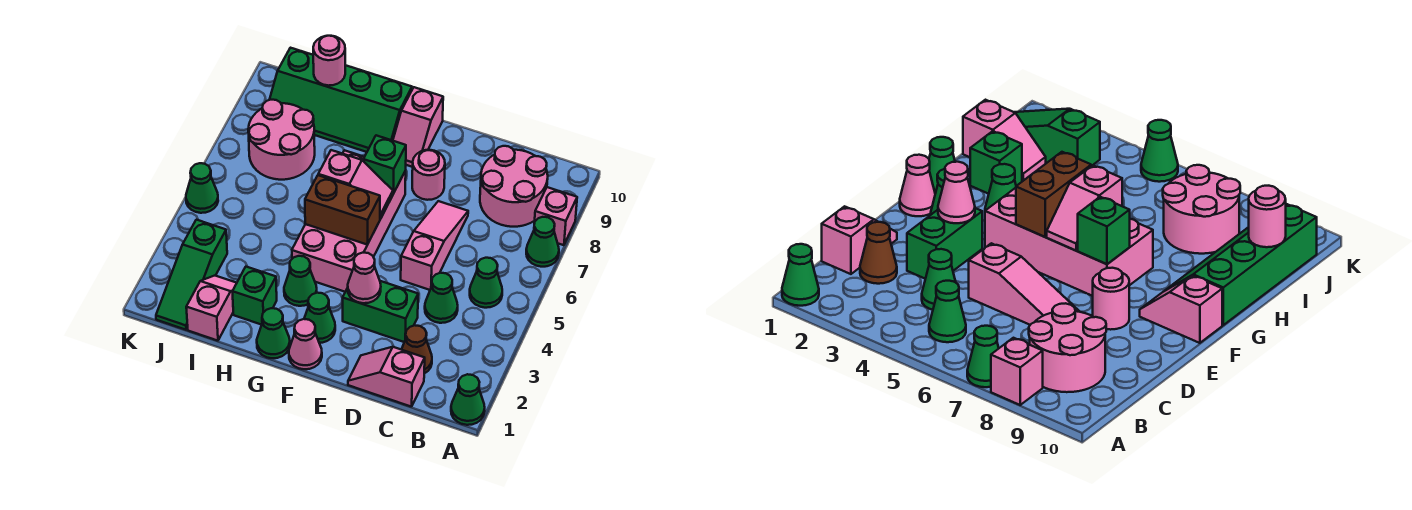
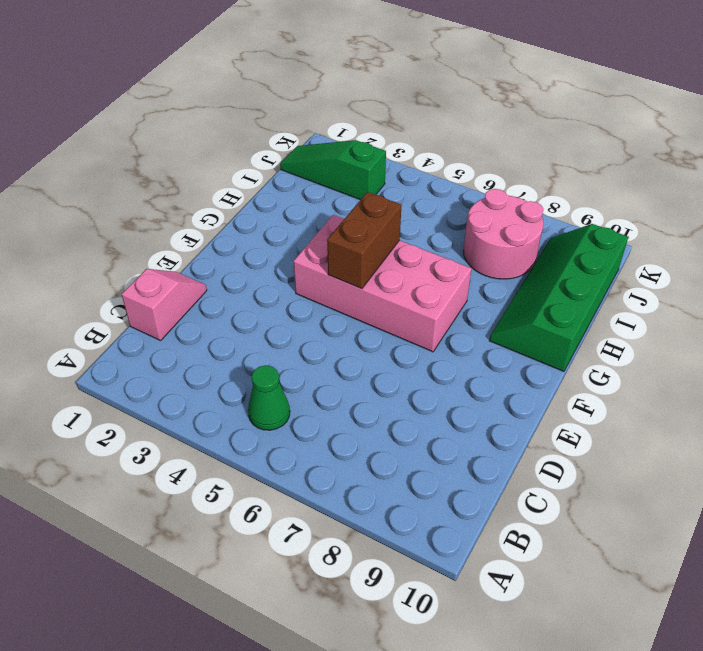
none -> green 1x1 cone [451,374,485,425]
none -> green 1x1 cone [526,217,559,267]
none -> pink 1x1 brick [534,187,577,245]

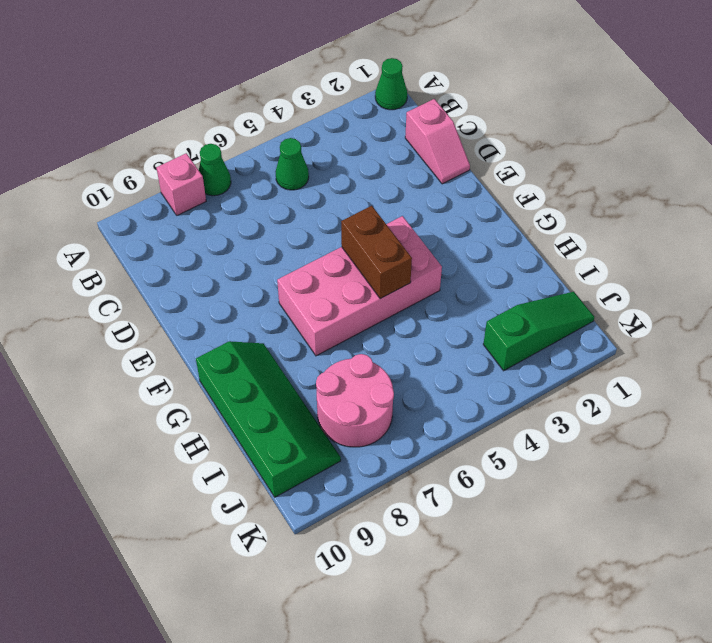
none -> pink 2x2 round brick [480,146,548,227]
none -> brown 1x1 cone [401,325,432,374]
none -> green 1x1 cone [425,273,458,323]

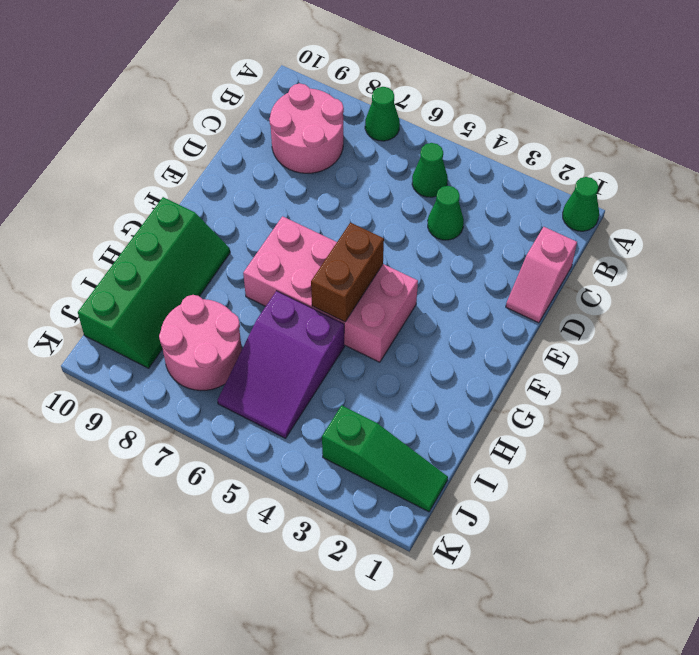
purple 2x3 slope [217,291,344,438] -> none
none -> pink 1x1 brick [534,187,577,245]
none -> brown 1x1 cone [401,325,432,374]
none -> green 1x2 brick [343,281,418,342]

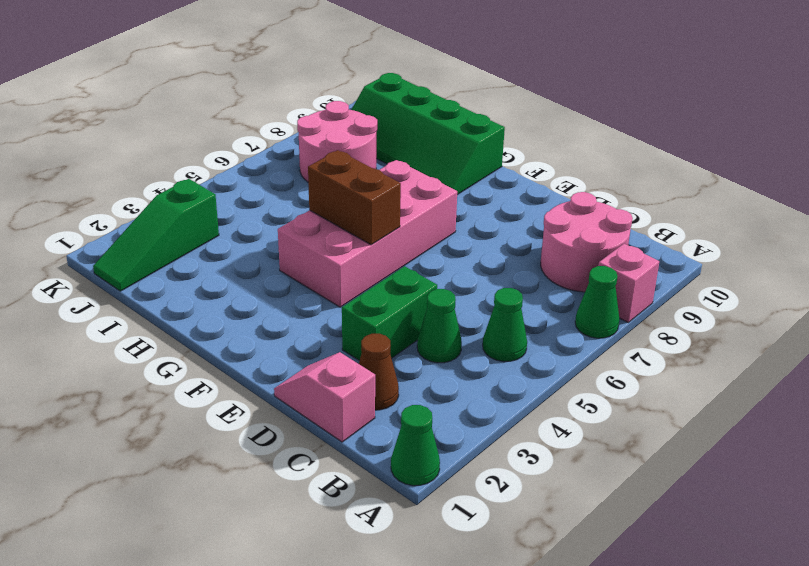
green 1x2 brick [342,266,437,361] -> green 1x2 brick turned to [343,281,418,342]
none -> pink 1x3 slope [401,201,468,290]
none -> pink 1x1 round brick [412,150,445,200]
none -> pink 1x1 cone [289,319,322,369]

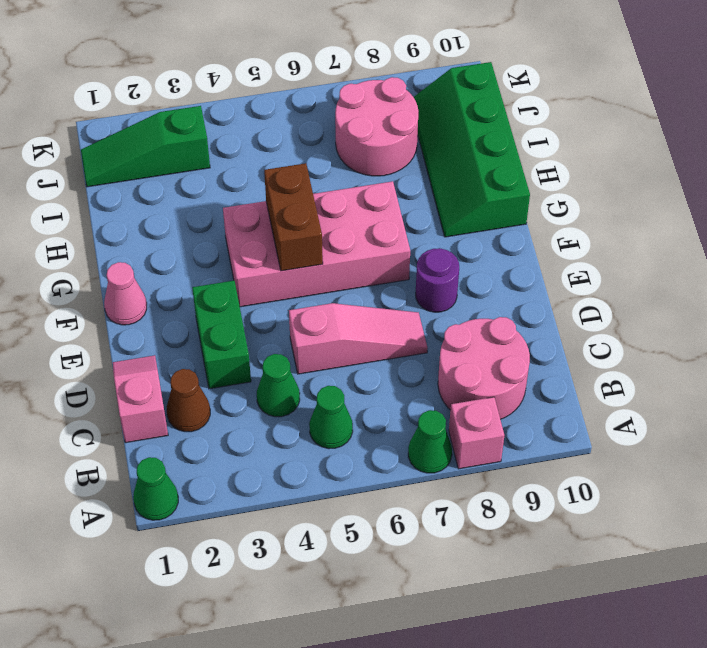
purple 1x1 round brick [416,248,459,312] -> pink 1x1 round brick [412,150,445,200]
none -> green 1x1 cone [304,293,335,343]
none -> pink 1x2 slope [393,87,443,167]
none -> green 1x1 cone [257,308,290,358]

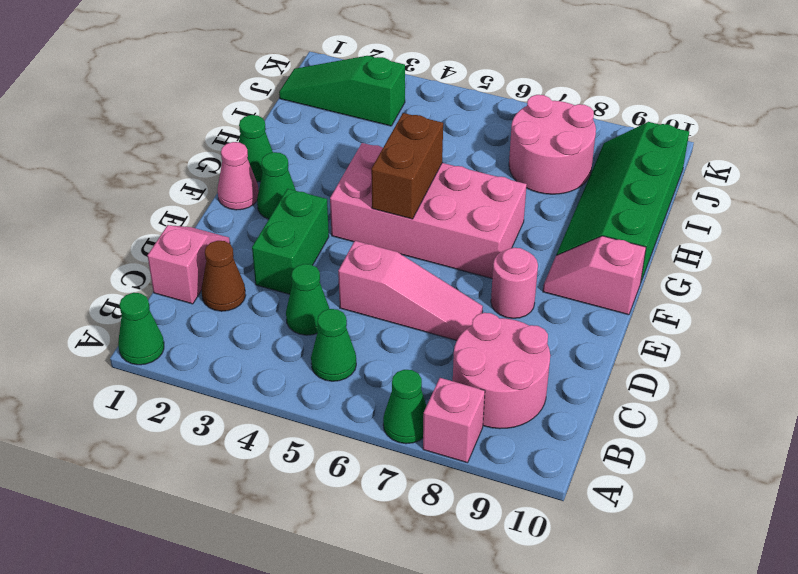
none -> green 1x1 cone [284,256,317,306]
none -> green 1x1 brick [232,267,277,325]
none -> pink 1x2 slope [186,276,237,341]

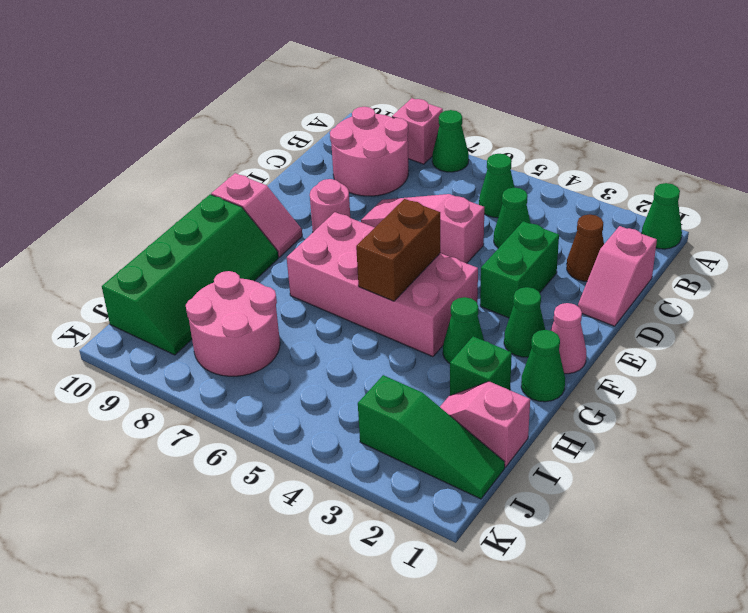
none -> green 1x1 cone [186,163,218,213]
none -> pink 1x1 cone [348,253,381,303]
none -> pink 1x2 slope [318,150,393,219]

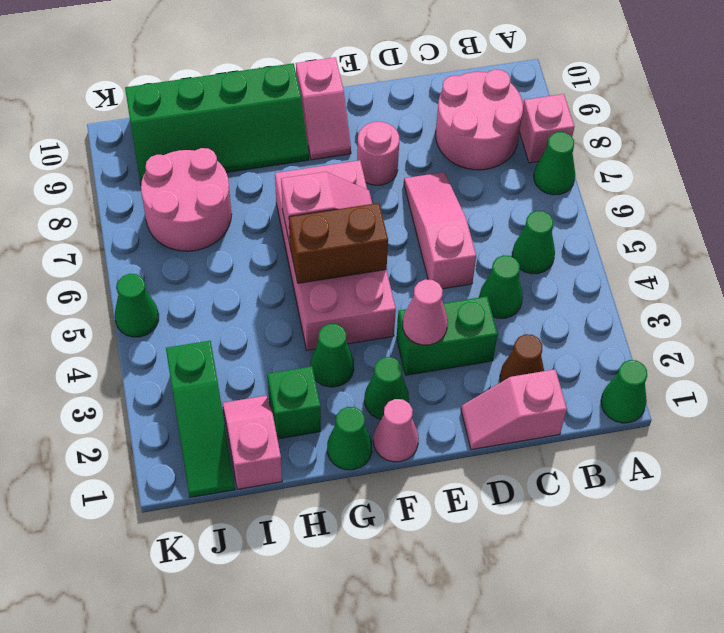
none -> green 1x1 brick [363,135,406,193]
none -> pink 1x1 round brick [313,36,345,86]

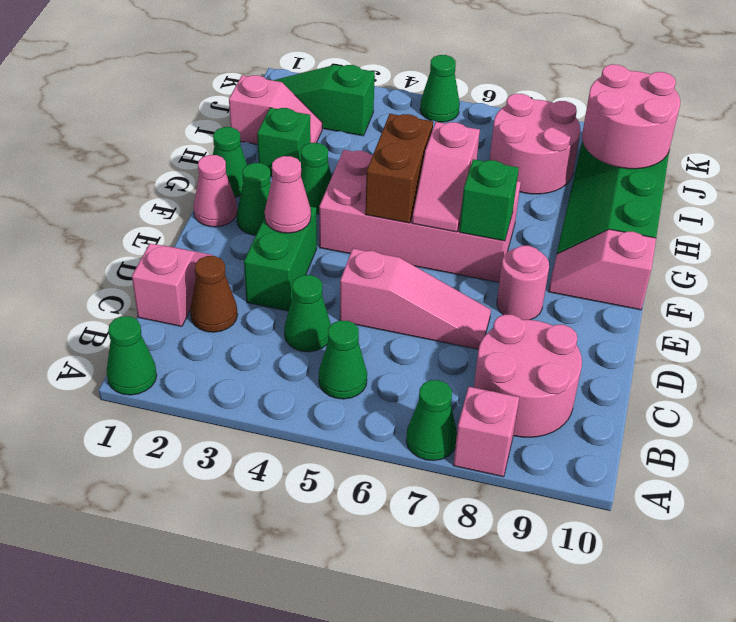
pink 2x2 round brick [582,64,680,169] -> pink 1x1 round brick [313,36,345,86]

